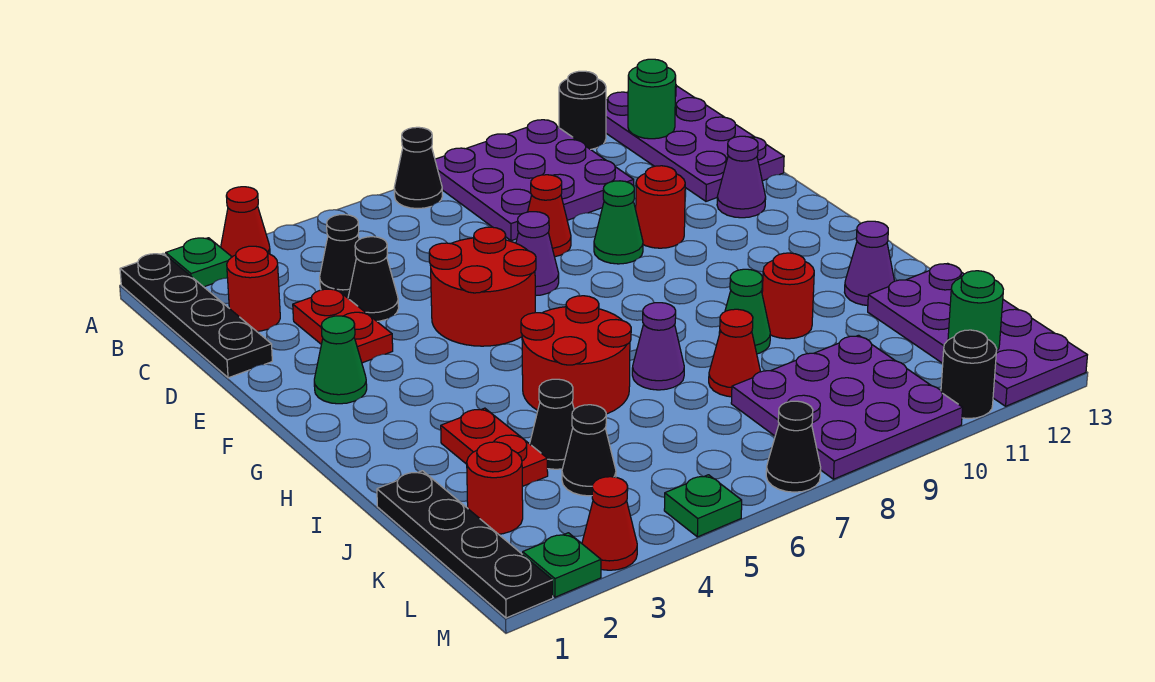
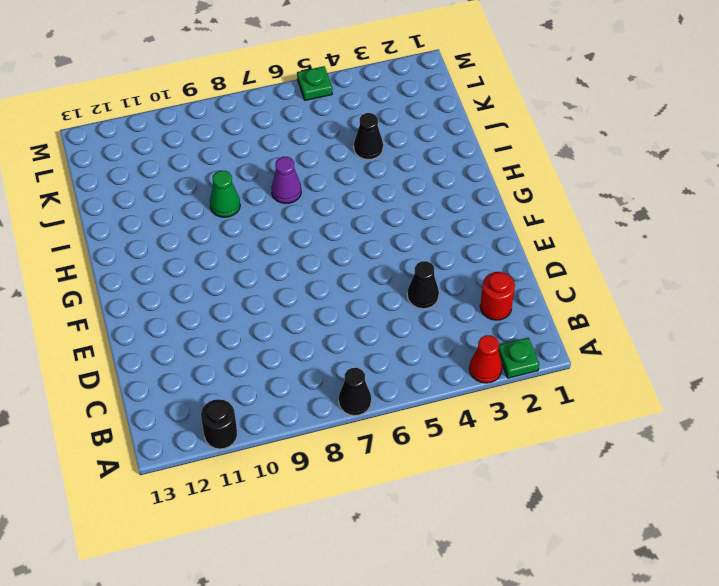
none -> black 1x4 plate [120,253,272,378]
none -> purple 3x3 plate [435,120,634,241]
none -> purple 2x4 plate [606,86,784,201]
none -> black 1x1 cone [320,215,359,298]

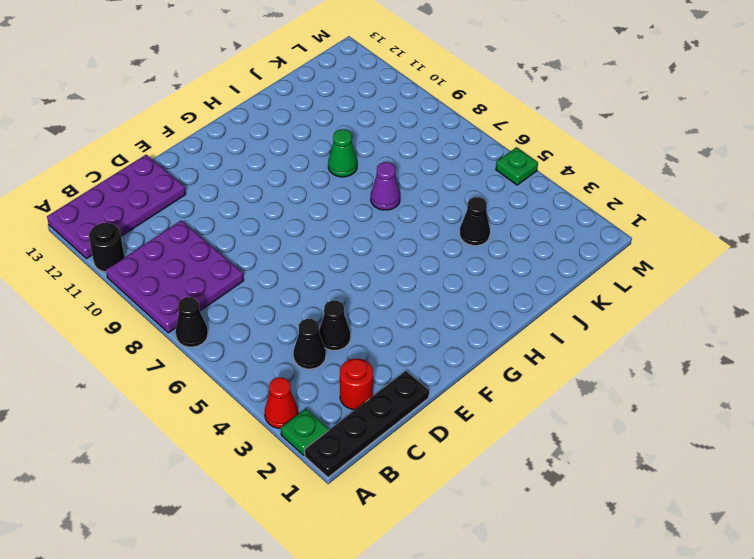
none -> red 1x2 plate [293,289,393,363]
none -> red 1x1 cone [528,175,571,257]
none -> red 2x2 round brick [429,227,536,346]
none -> purple 1x1 cone [516,212,559,296]

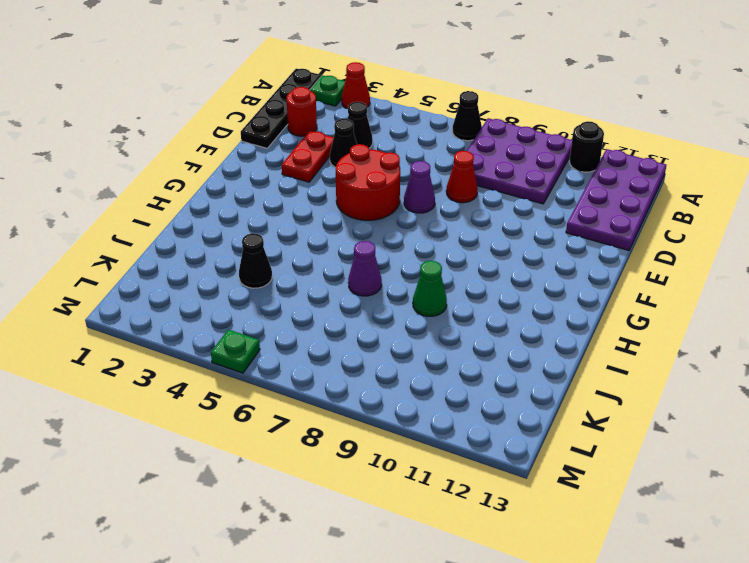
none -> green 1x1 cone [594,181,643,264]
none -> red 1x1 round brick [636,166,685,248]
none -> purple 1x1 cone [717,136,766,218]
none -> green 1x1 cone [314,316,367,404]

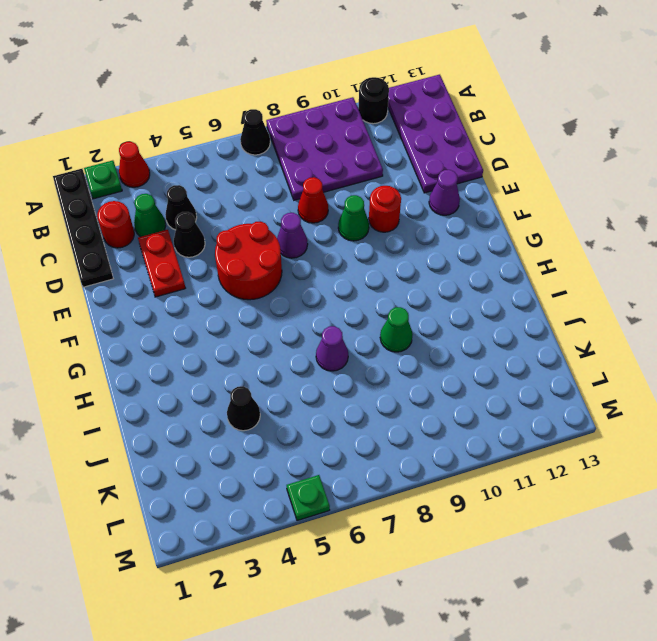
green 1x1 cone [134,194,166,237] -> green 1x1 cone moved to [314,316,367,404]
none -> red 2x2 round brick [521,296,631,414]
none -> red 1x2 plate [441,408,548,486]
none -> red 1x1 round brick [762,253,814,339]
none -> purple 1x1 cone [845,221,894,305]

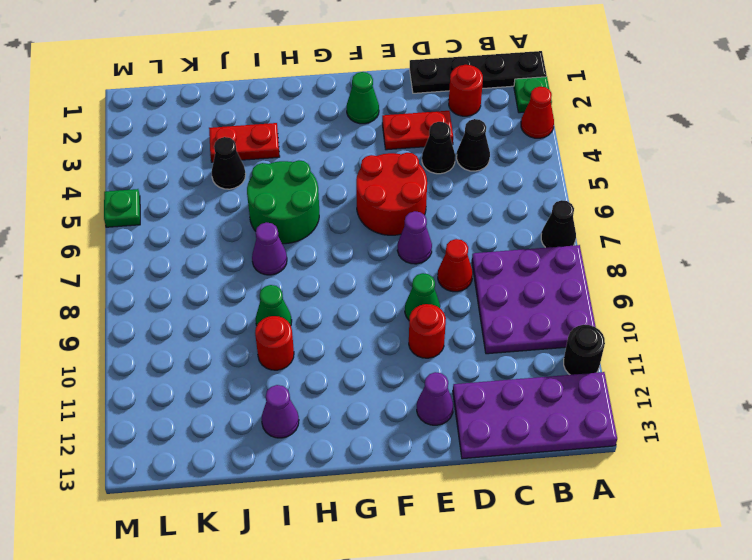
green 2x2 round brick [247,160,319,244] -> red 2x2 round brick [521,296,631,414]
none -> black 1x4 plate [377,471,553,618]
none -> red 1x1 cone [709,309,760,397]
none -> purple 2x4 plate [868,263,1087,406]
none -> red 1x1 round brick [467,442,523,534]

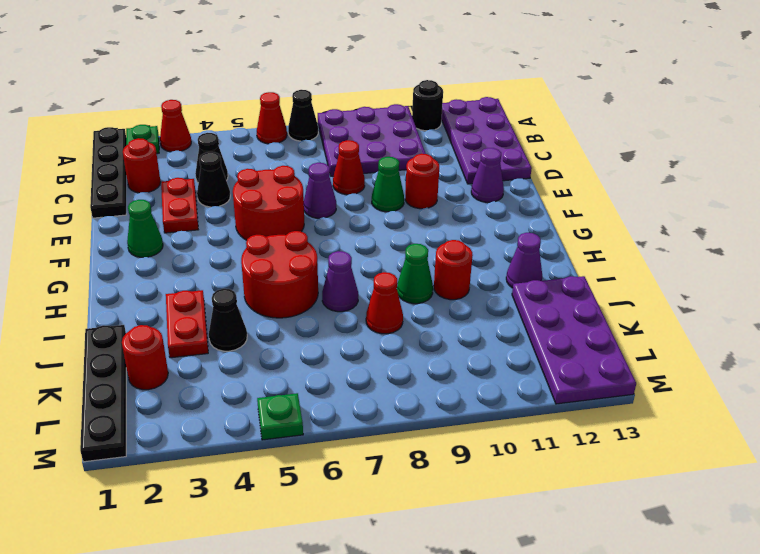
red 1x1 cone [257,92,287,144] -> red 1x1 cone moved to [582,477,637,570]
none -> black 1x1 cone [562,405,616,496]
none -> purple 3x3 plate [731,335,963,479]
none -> green 1x1 plate [523,533,601,597]
none -> black 1x1 cone [766,401,821,492]

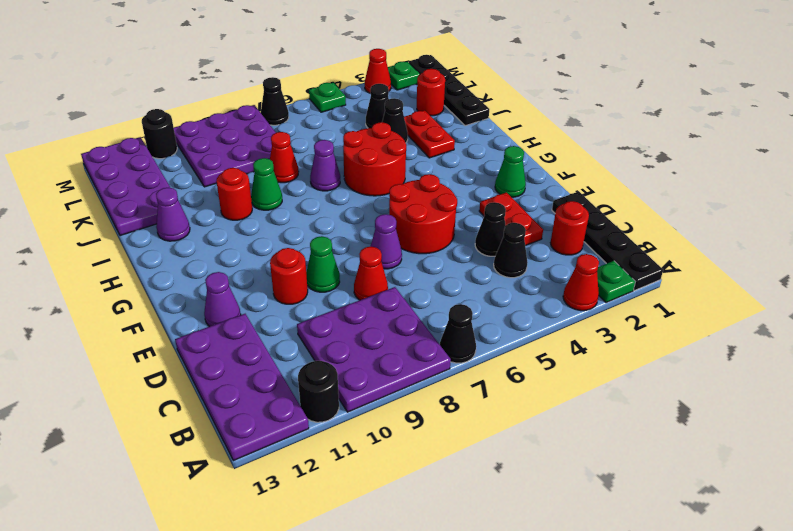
none -> green 1x1 round brick [628,59,676,139]
none -> green 1x1 round brick [948,271,1003,350]

